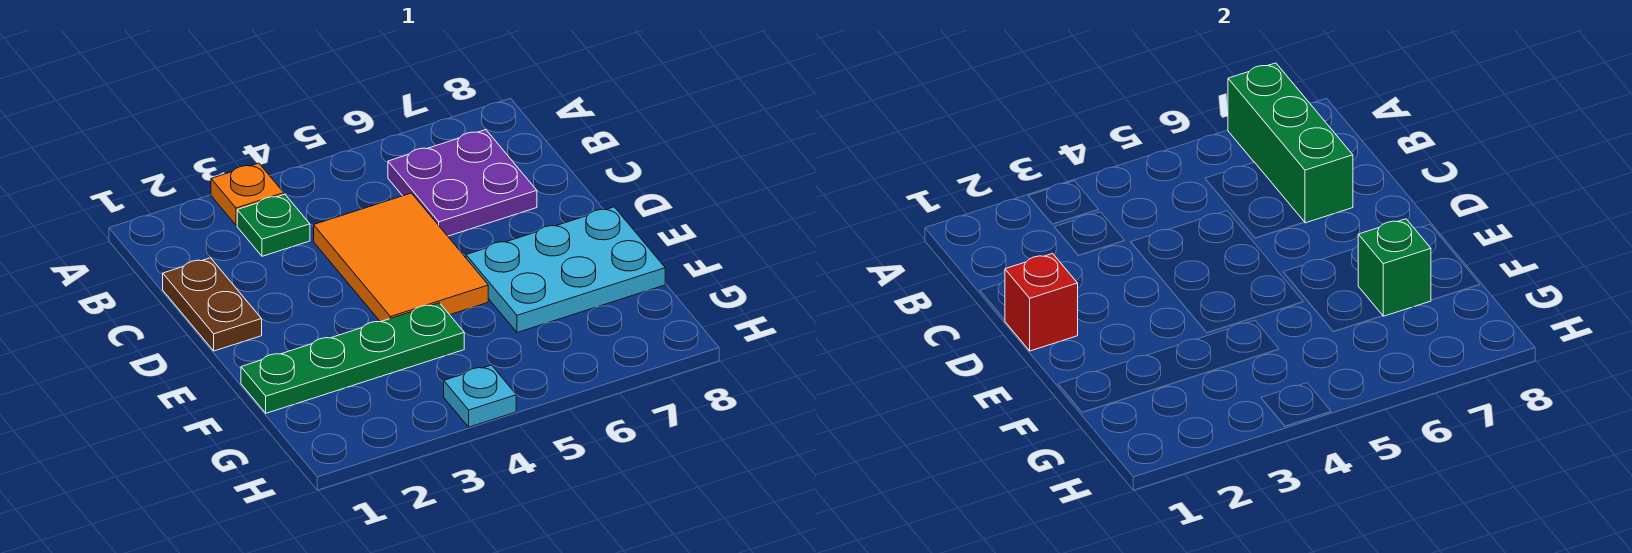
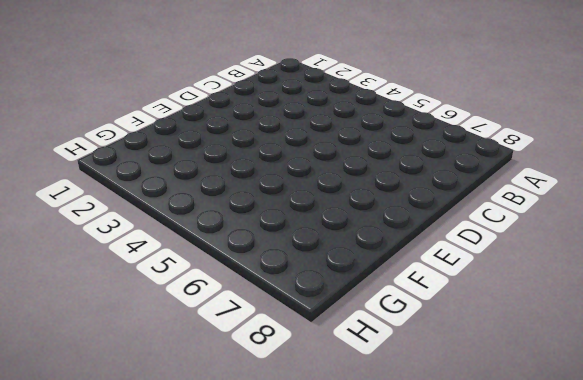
none -> orange 1x1 plate [211,163,284,225]
none -> green 1x1 plate [237,194,310,256]

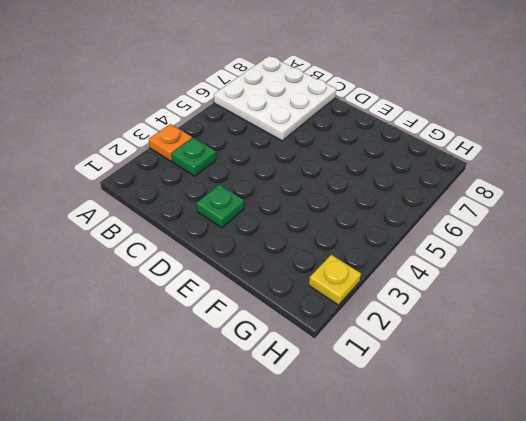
white 3x3 plate [214,56,336,141] -> purple 2x2 plate [388,130,537,236]
green 1x1 plate [197,185,244,228] -> none
yellow 1x1 plate [309,255,361,305] -> none
none -> brown 1x2 plate [163,258,262,351]
none -> orange 2x3 tile [314,193,488,322]

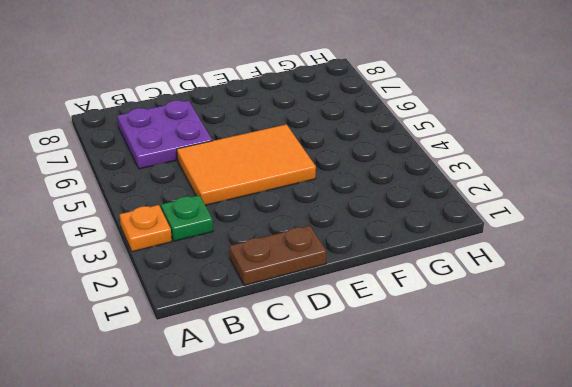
none -> cyan 2x3 plate [466,207,665,333]
none -> green 1x4 plate [241,303,464,413]

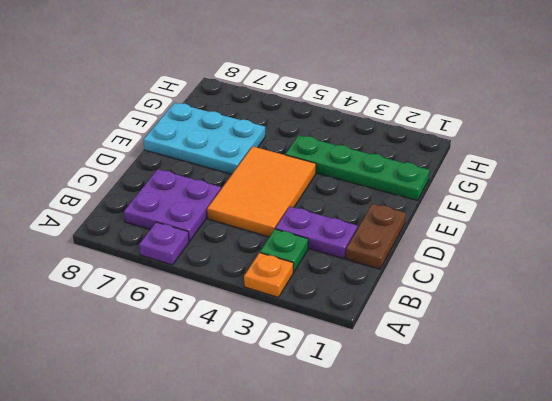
purple 1x1 plate [139,222,189,265] -> none
purple 1x2 plate [276,207,358,259] -> none
none -> cyan 1x1 plate [444,365,516,427]
none -> green 1x3 brick [1228,63,1353,223]

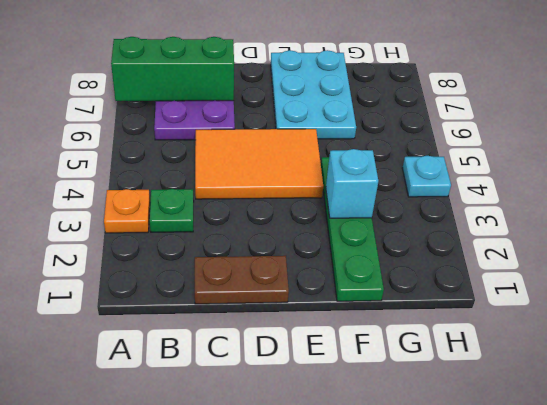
cyan 1x1 brick [326,149,378,218] -> none
none -> red 1x1 brick [1005,254,1078,351]
none -> green 1x1 brick [1358,219,1431,316]

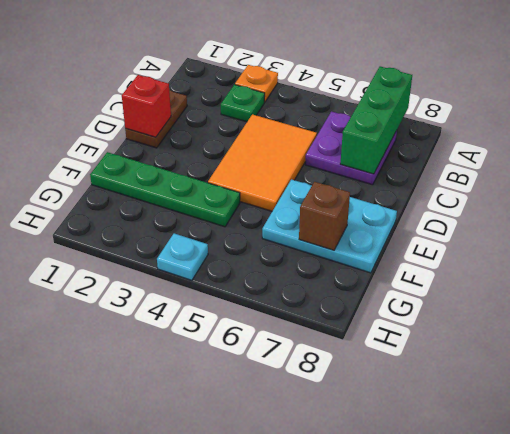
brown 1x1 brick [299,182,350,250] -> green 1x1 brick [1358,219,1431,316]

